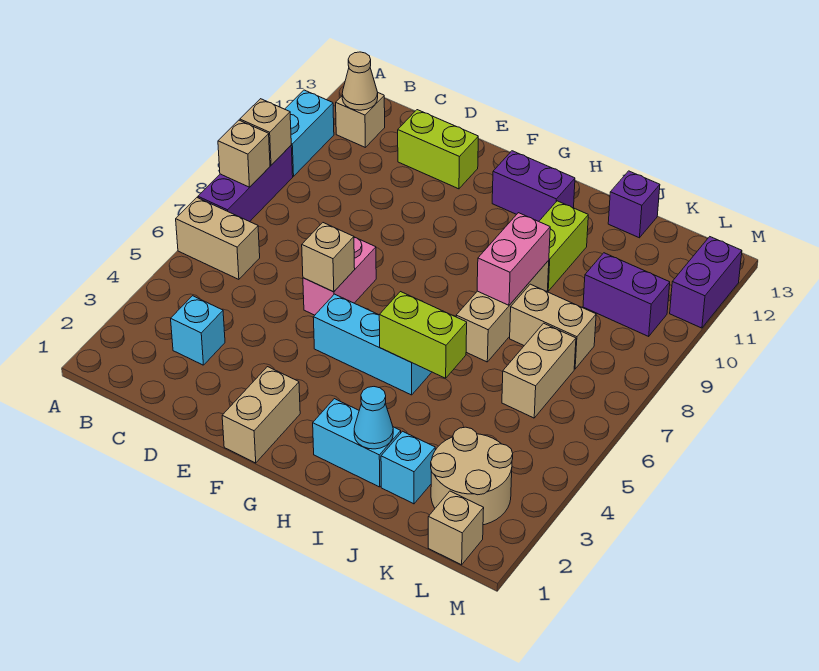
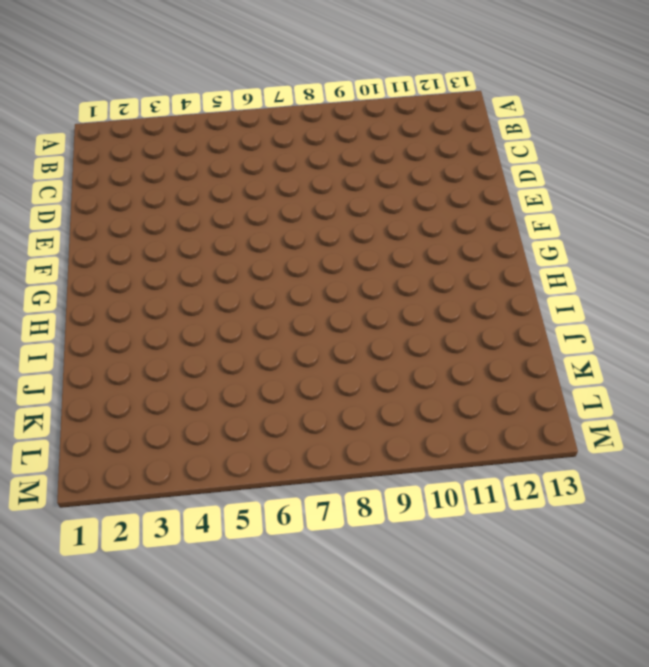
none -> tan 1x2 brick [176,198,260,279]
none -> purple 1x3 brick [198,146,293,222]
none -> cyan 1x2 brick [285,90,334,176]

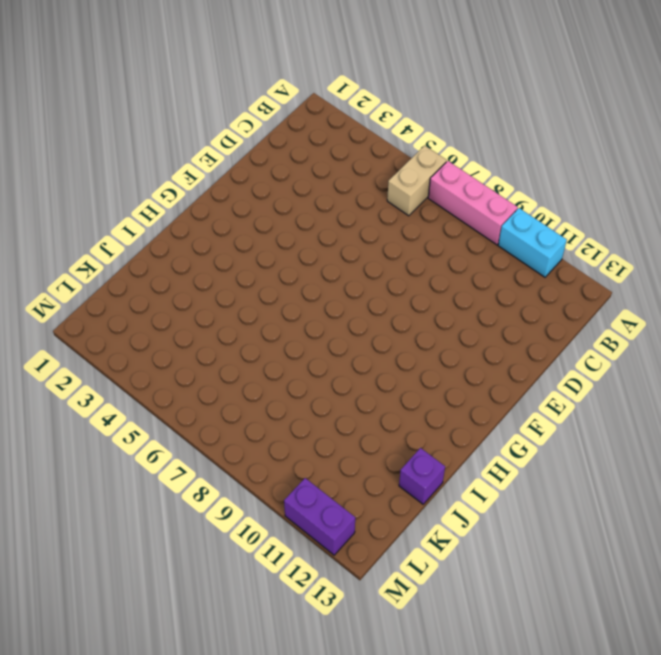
pink 1x3 brick [428,161,518,245] -> purple 1x3 brick [198,146,293,222]
none -> tan 1x1 brick [336,93,385,147]
none -> cyan 1x1 brick [171,296,225,365]
none -> lime 1x2 brick [398,110,478,189]

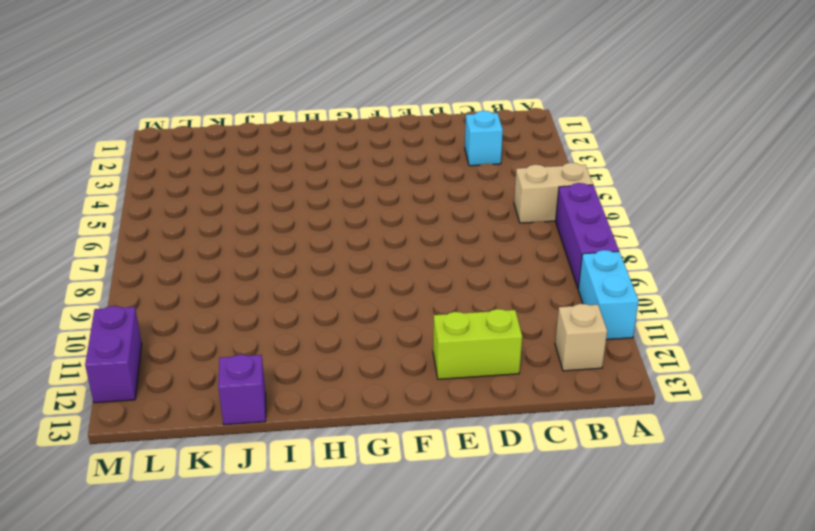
none -> pink 1x2 brick [303,237,376,315]
none -> tan 1x2 brick [222,367,300,463]
none -> cyan 1x3 brick [313,294,432,395]

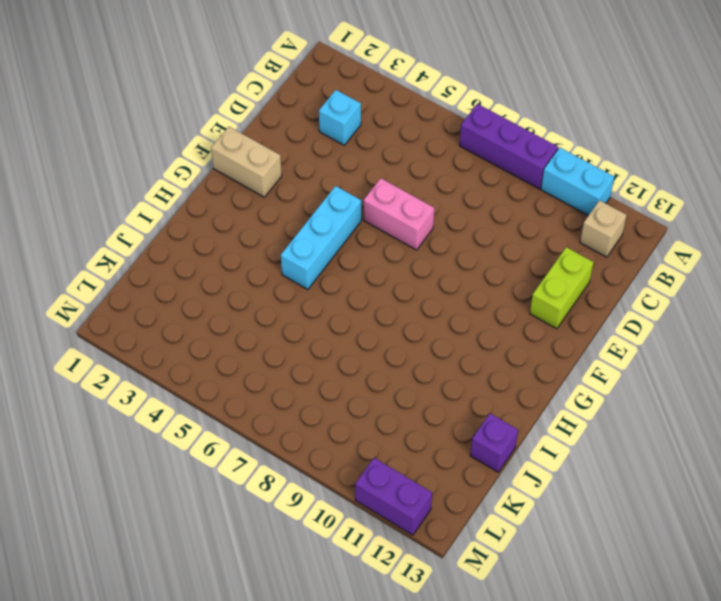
none -> tan 1x2 brick [176,198,260,279]
none -> purple 1x2 brick [492,151,575,221]
none -> cyan 1x2 brick [313,399,401,487]

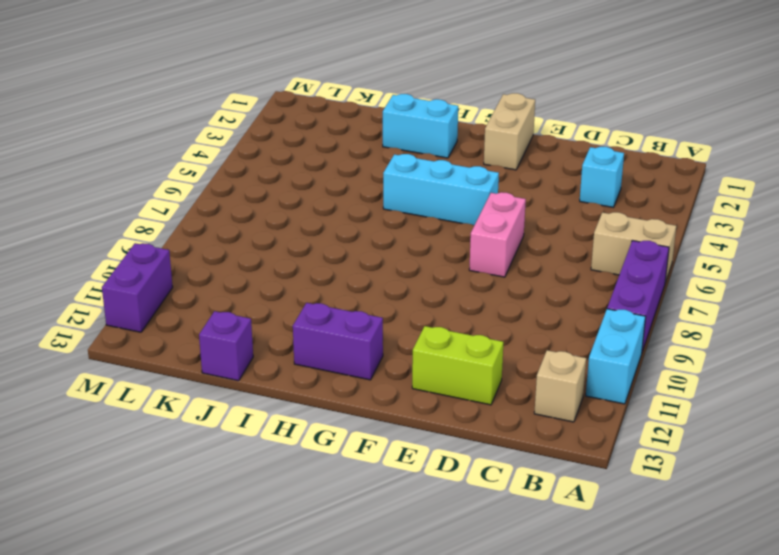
none -> tan 1x3 brick [456,261,549,362]
none -> lime 1x2 brick [539,201,588,291]
none -> cyan 1x1 brick [381,431,435,504]

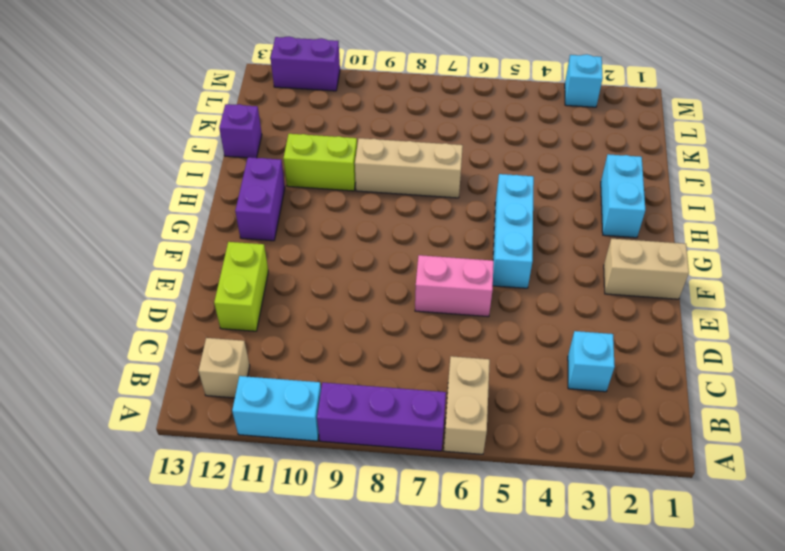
cyan 1x1 brick [565,54,603,107] -> cyan 1x1 brick moved to [381,431,435,504]
none -> tan 1x2 brick [510,284,596,369]
none -> tan 2x2 round brick [431,427,513,525]
none -> tan 1x2 brick [502,323,576,418]

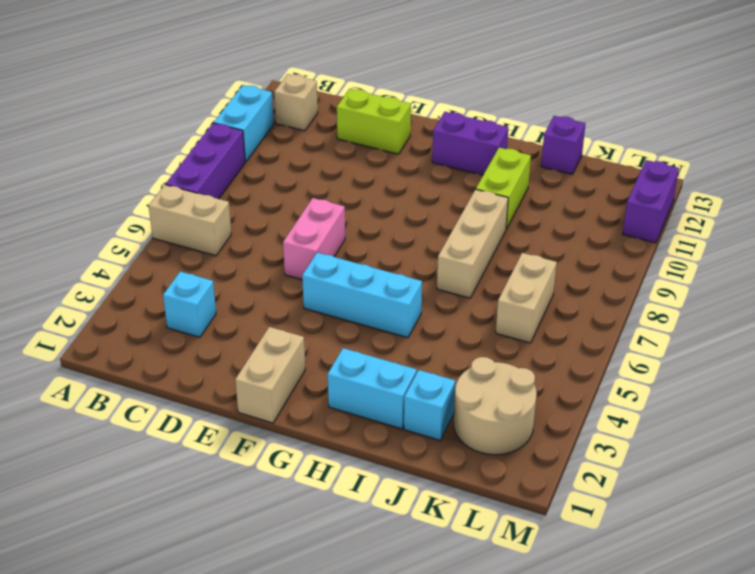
none -> tan 1x2 brick [510,284,596,369]
none -> purple 1x2 brick [583,253,670,336]
none -> tan 1x1 brick [428,491,484,565]

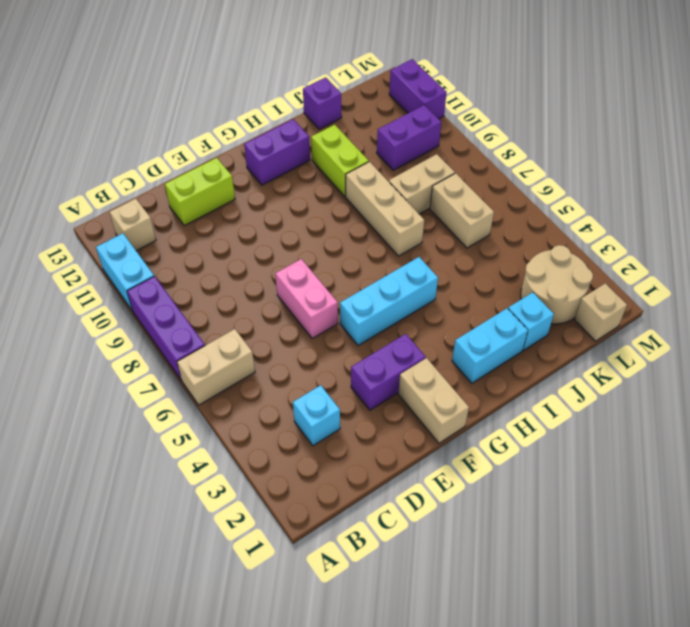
purple 1x2 brick [351,334,426,410] -> none
none -> tan 1x1 brick [218,120,270,187]
none -> tan 1x1 brick [240,99,291,165]
none -> tan 1x1 cone [342,52,378,110]

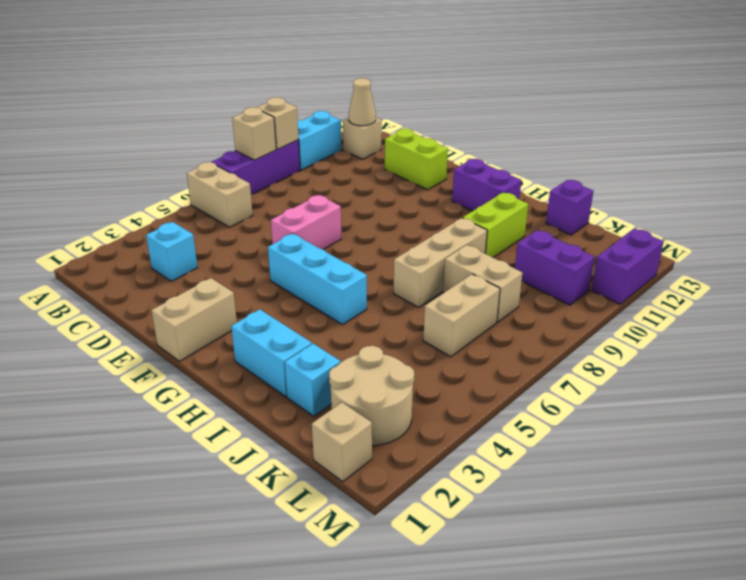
none -> tan 1x1 brick [302,223,355,292]
none -> lime 1x2 brick [379,292,467,378]
none -> cyan 1x1 cone [354,387,393,449]

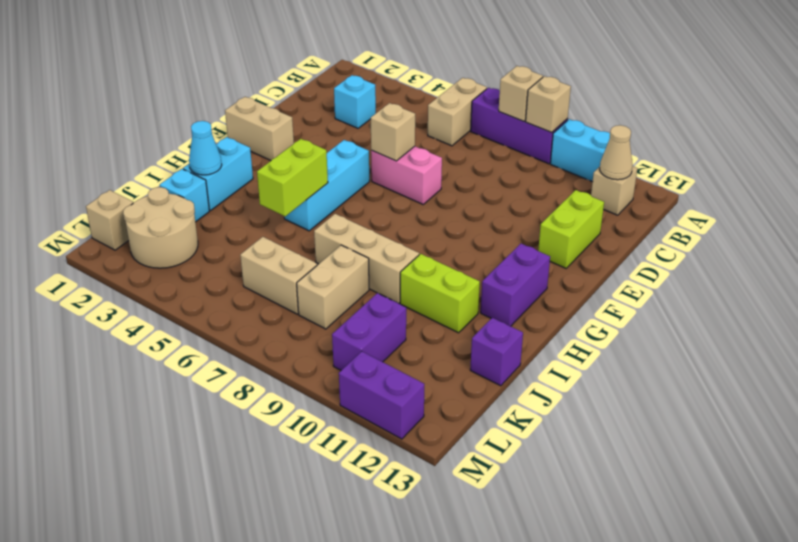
none -> pink 1x2 brick [477,213,550,305]

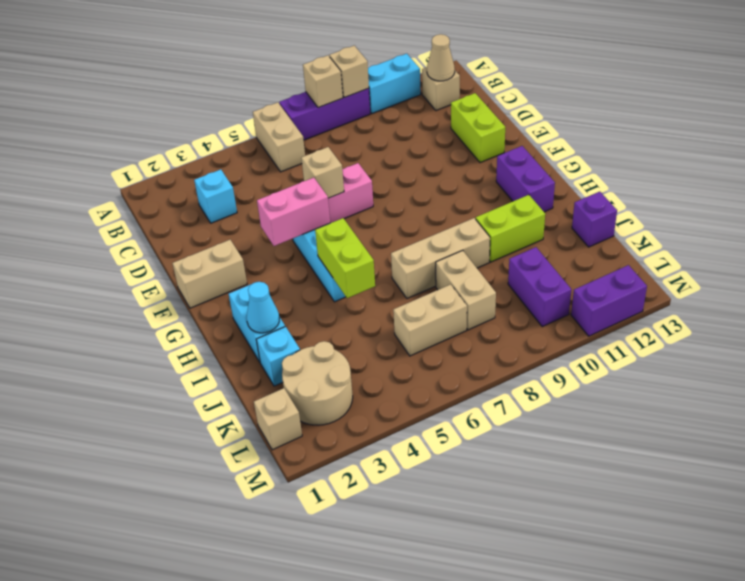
pink 1x2 brick [257,178,330,246] -> pink 1x2 brick moved to [477,213,550,305]

